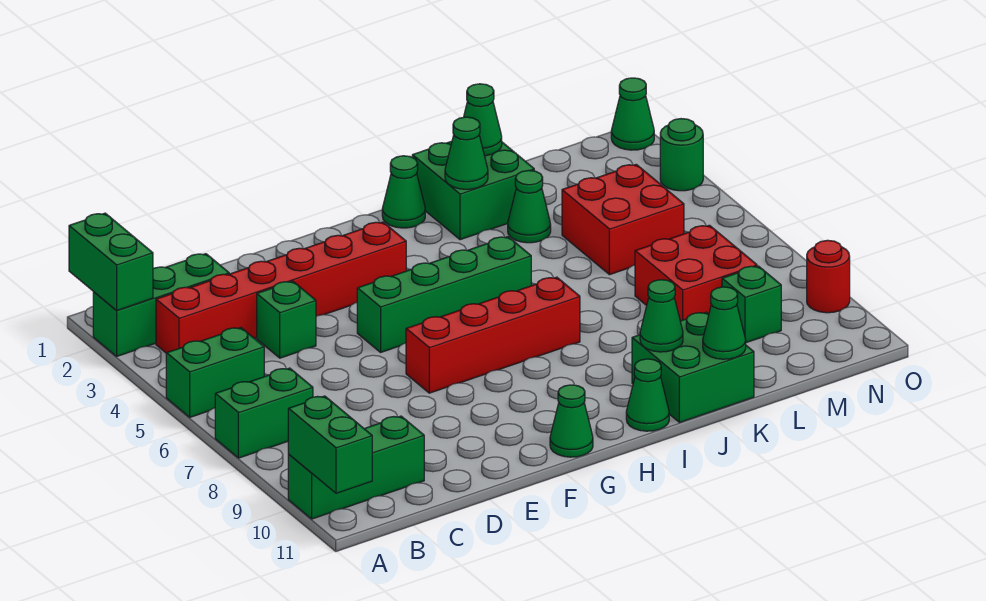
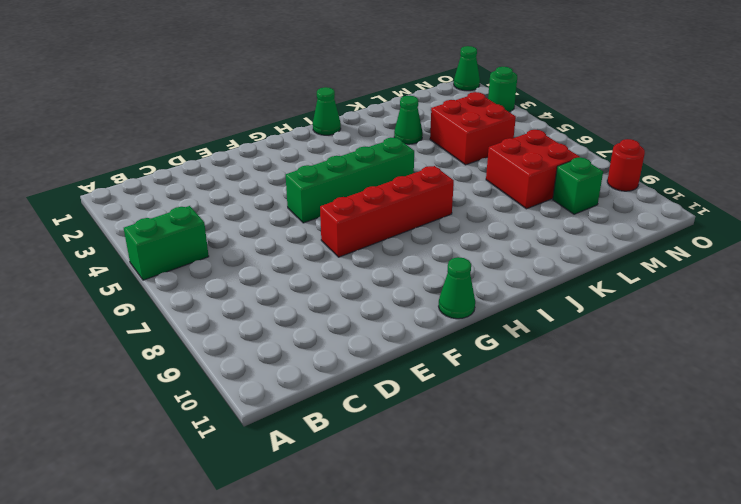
none -> green 1x3 brick [93,254,229,356]
none -> green 1x2 brick [215,368,313,458]
none -> green 1x3 brick [288,416,424,519]

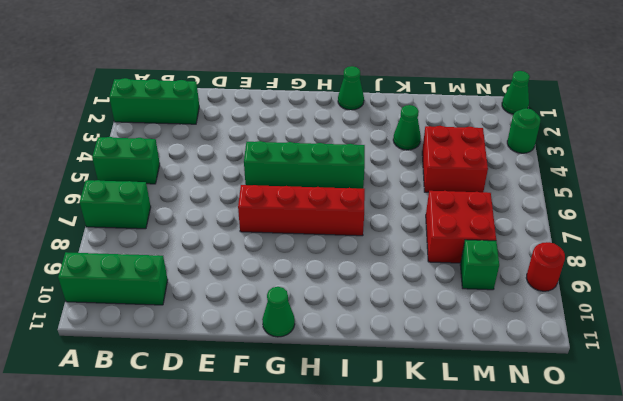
none -> red 1x6 brick [156,222,406,353]
none -> green 1x1 brick [257,281,316,358]
none -> green 1x1 cone [626,359,669,431]

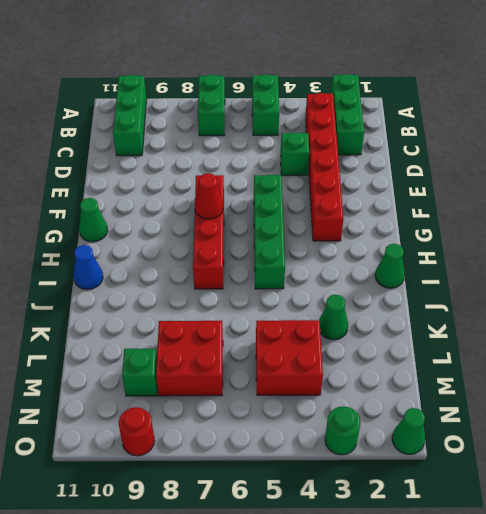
red 1x1 cone [195,173,223,219] -> none
blue 1x1 cone [74,245,103,290] -> green 1x1 cone [626,359,669,431]
none -> green 2x2 brick [412,141,534,240]
none -> green 2x2 brick [632,312,754,423]
none -> green 1x2 brick [69,213,153,311]

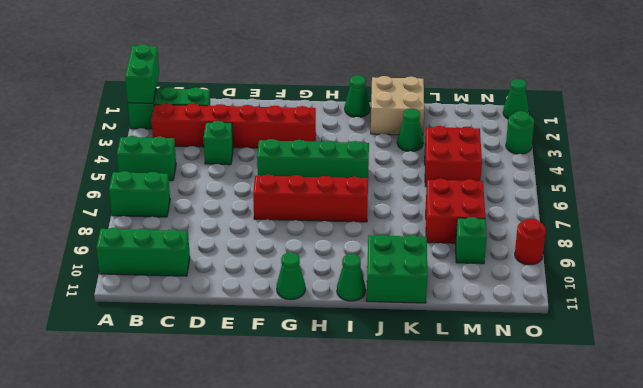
tan 2x2 brick [371,76,424,135] -> green 2x2 brick [412,141,534,240]
none -> green 1x2 brick [288,396,372,493]
none -> green 1x1 cone [445,117,488,189]
none -> green 1x1 cone [640,280,683,352]

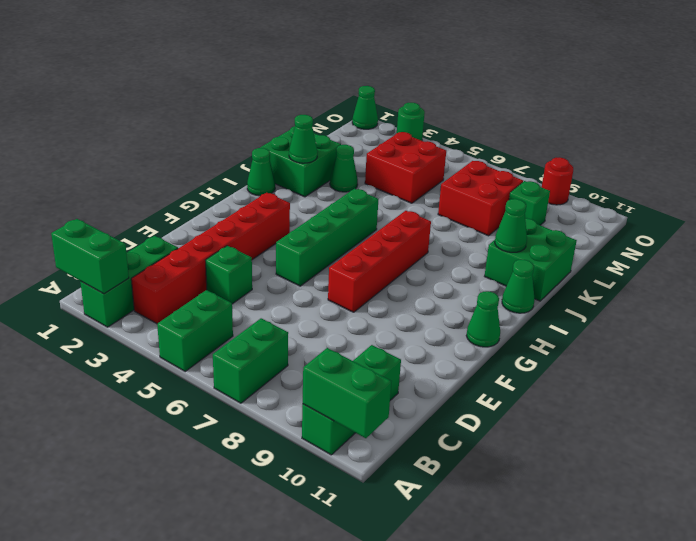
none -> green 1x1 cone [464,84,502,156]
none -> green 1x1 cone [703,287,746,359]

